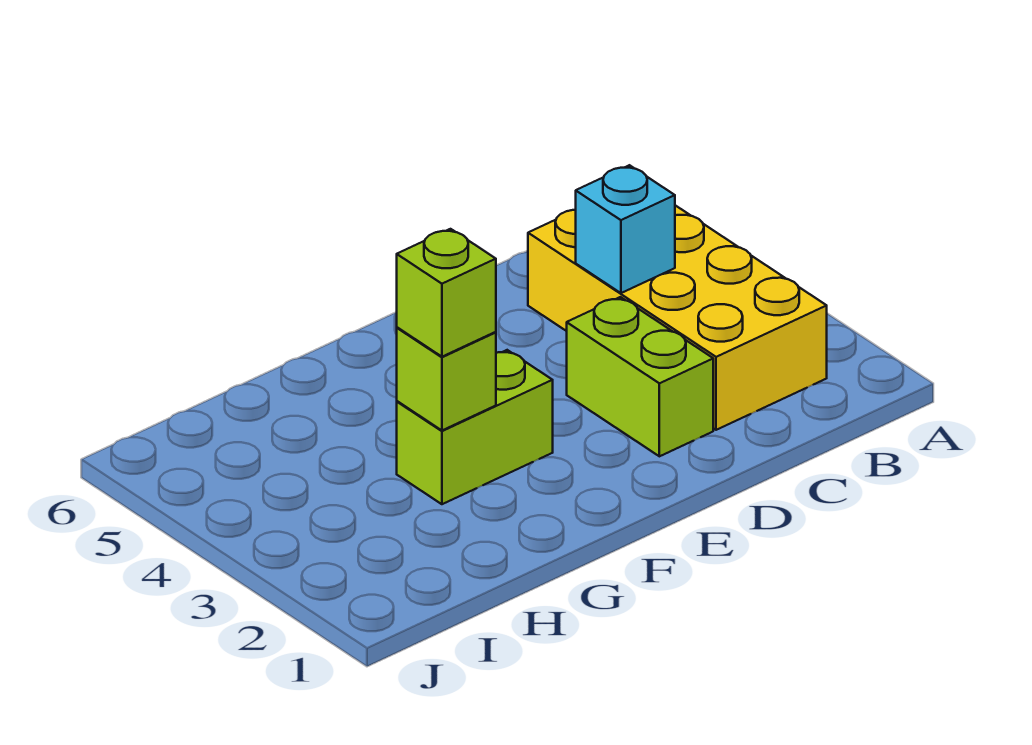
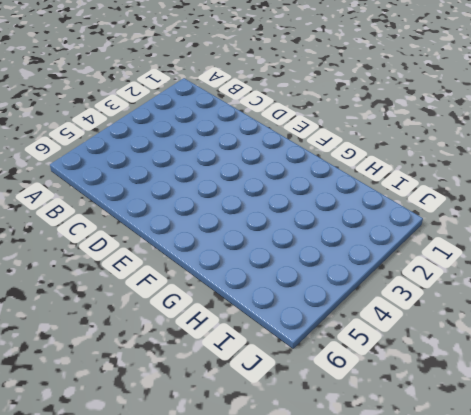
none -> yellow 2x4 brick [528,205,827,430]
none -> lime 1x2 brick [567,297,713,456]

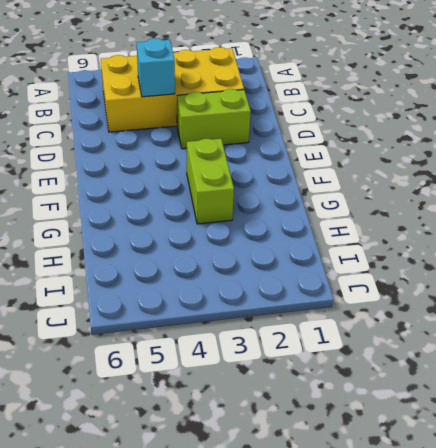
none -> lime 1x1 brick [397,327,496,430]
none -> lime 1x1 brick [397,229,496,357]

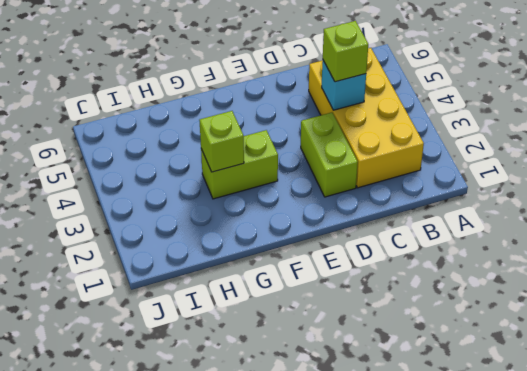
lime 1x1 brick [323,21,368,82] -> lime 1x1 brick moved to [397,229,496,357]

